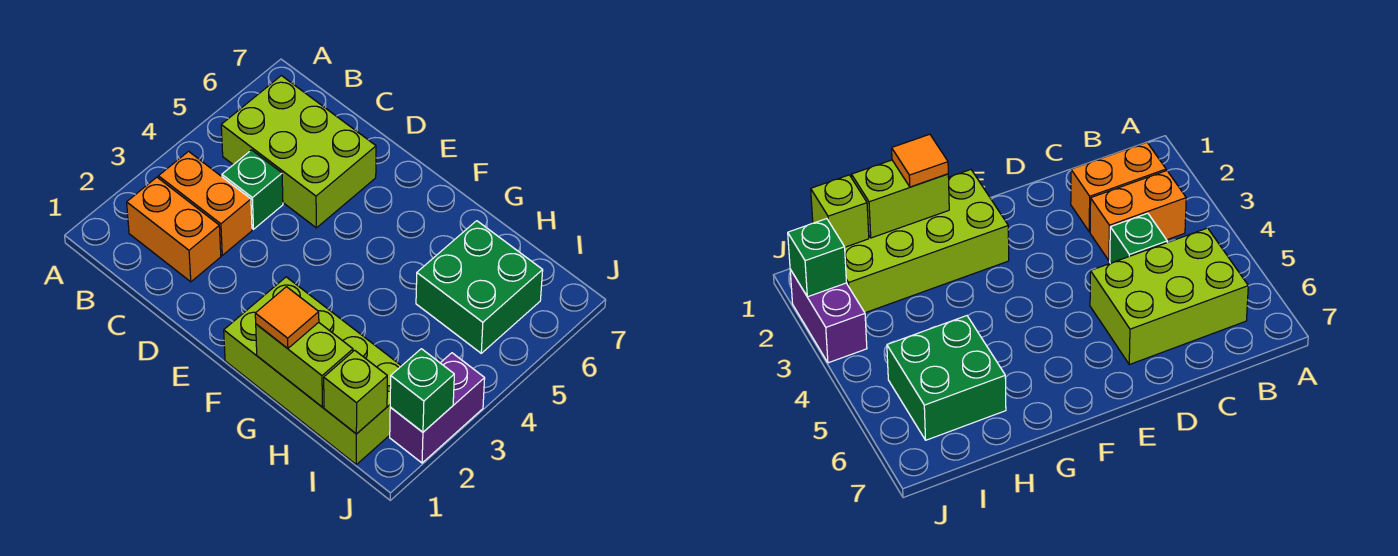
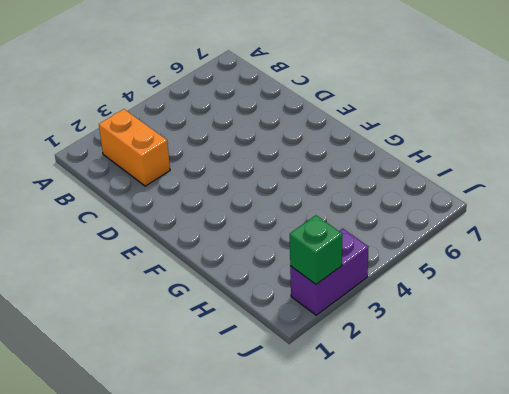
none -> orange 1x2 brick [159,151,252,255]
none -> lime 2x3 brick [221,76,376,228]

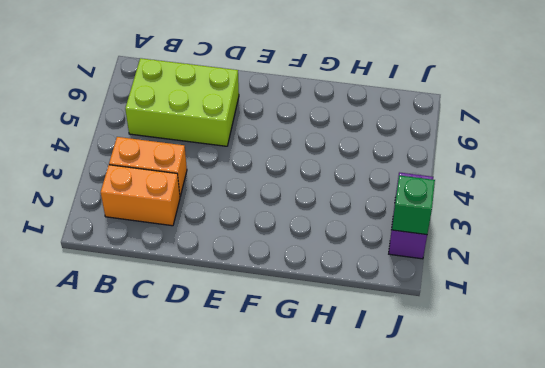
none -> green 1x1 brick [222,150,283,229]
none -> lime 2x4 brick [224,277,401,464]

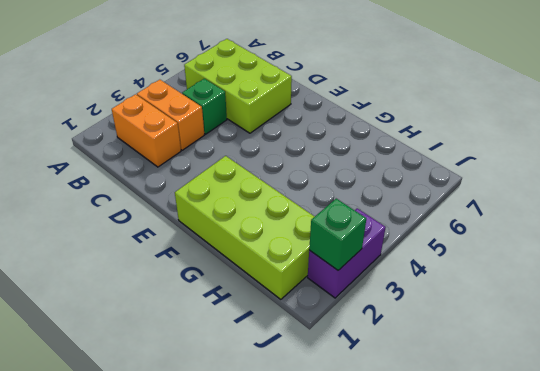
none -> green 2x2 brick [416,221,543,353]
none -> lime 1x2 brick [256,322,353,407]

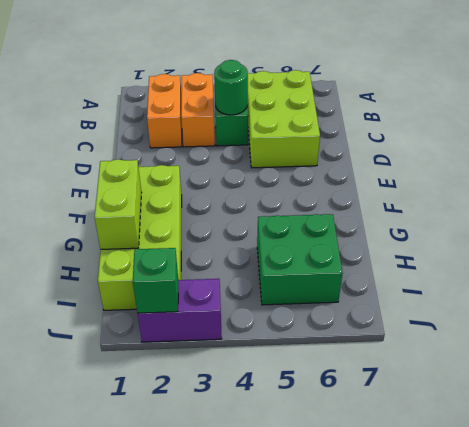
green 1x1 round brick [214,60,248,115] -> none
none -> lime 1x1 brick [324,350,387,434]
none -> orange 1x1 tile [255,287,319,349]

